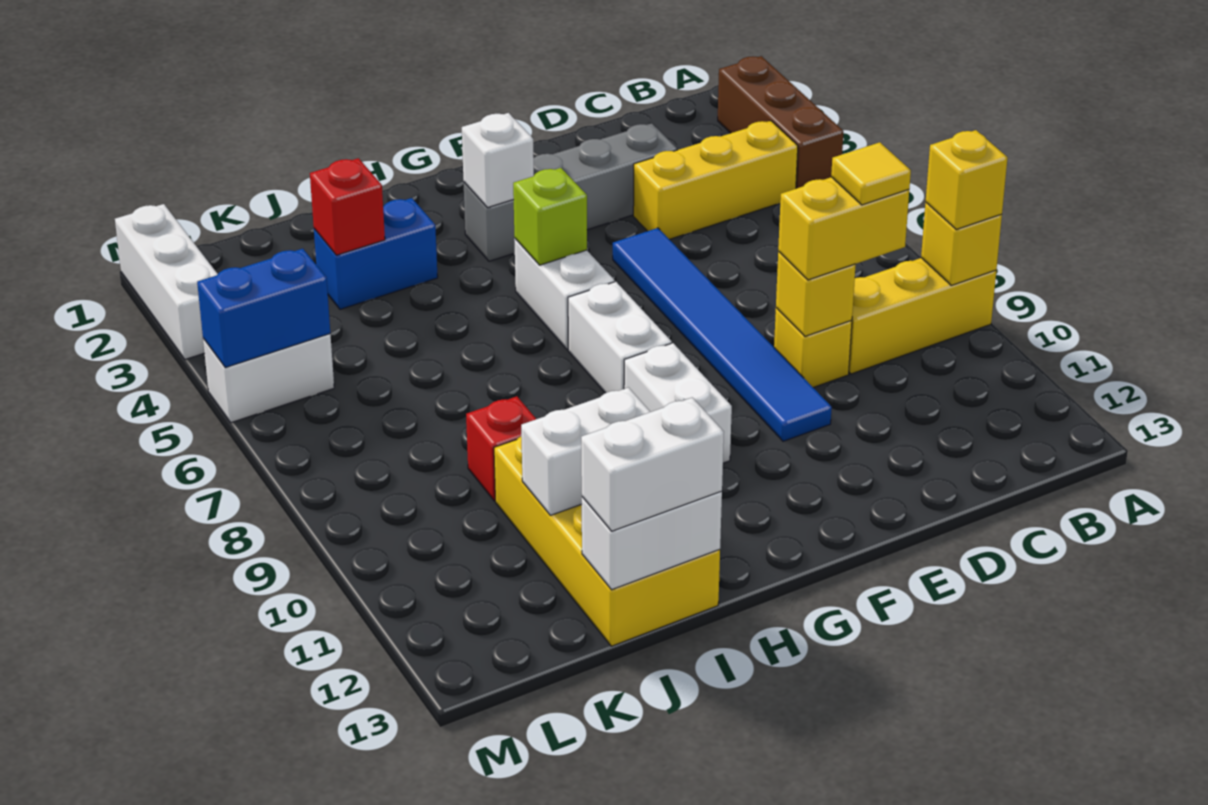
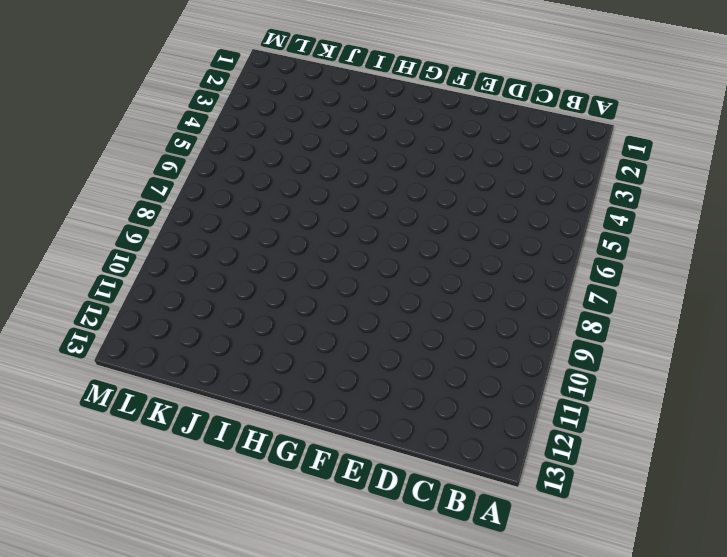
none -> brown 1x3 brick [718,56,843,189]
none -> yellow 1x3 brick [849,258,996,374]
none -> yellow 1x3 brick [633,121,798,239]

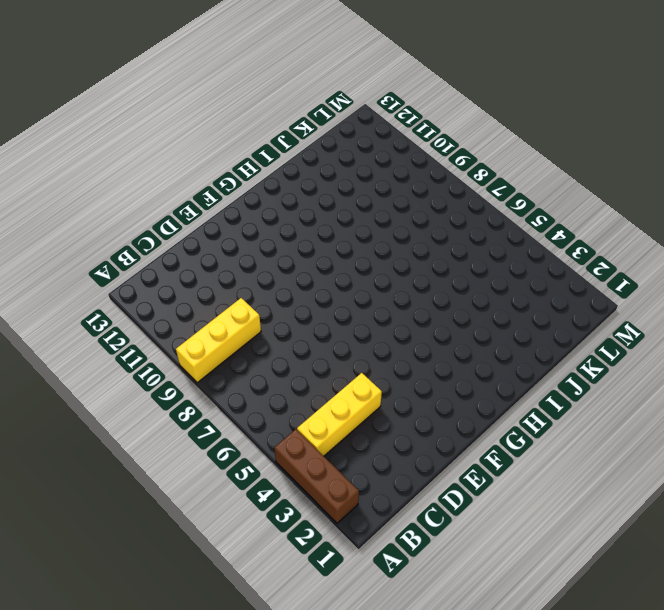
none -> grey 1x4 brick [464,123,677,261]
none -> yellow 1x1 brick [774,308,852,387]
none -> blue 1x6 tile [613,228,832,441]

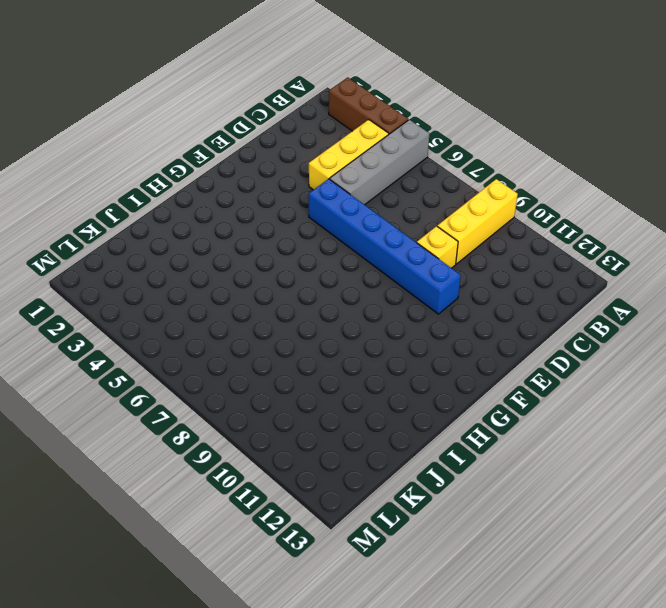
grey 1x4 brick [330,120,429,205] -> grey 1x4 brick moved to [464,123,677,261]
blue 1x6 brick [309,179,461,314] -> blue 1x6 tile [613,228,832,441]
none -> white 1x2 brick [514,238,615,350]
none -> white 1x2 brick [568,282,672,393]
none -> white 1x2 brick [624,343,732,463]

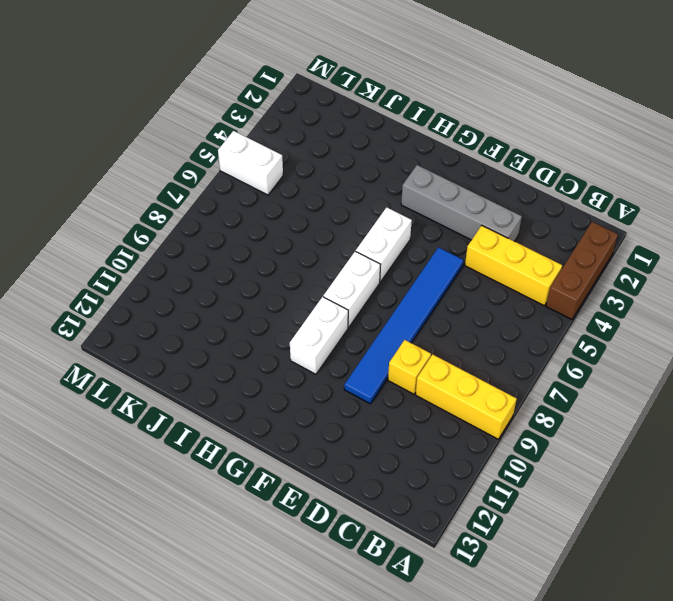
none -> blue 1x2 brick [314,198,438,309]
none -> yellow 2x4 brick [494,437,720,646]
none -> red 1x1 brick [466,396,536,501]

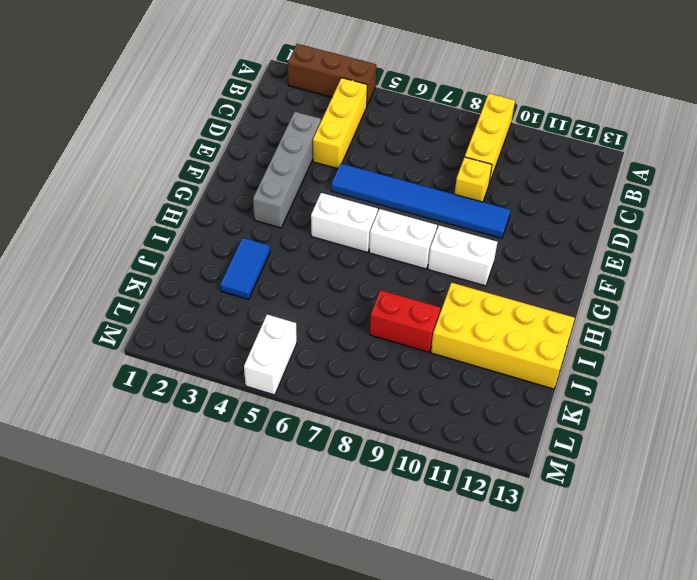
blue 1x2 tile [220,238,270,299] -> blue 1x2 brick [314,198,438,309]
red 1x2 brick [370,290,441,352] -> red 1x1 brick [466,396,536,501]
none -> white 1x3 brick [115,204,218,359]
none -> yellow 1x1 brick [921,203,1002,285]
none -> yellow 1x1 brick [776,252,856,336]

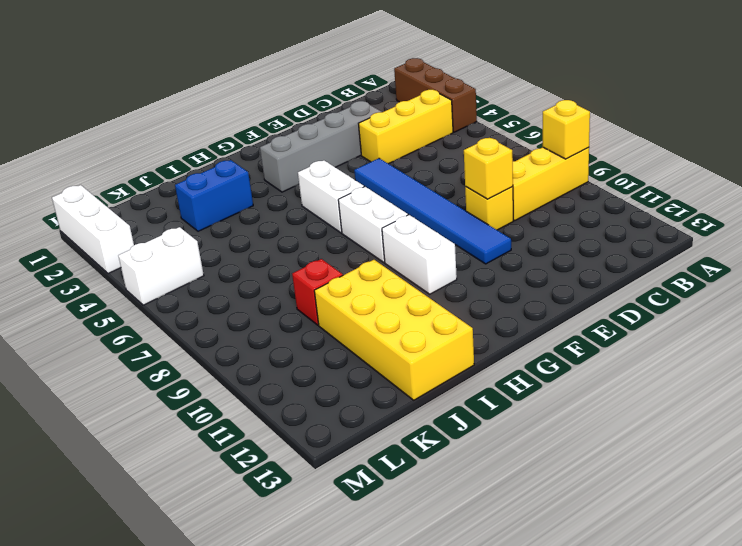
none -> white 1x1 brick [462,113,534,208]
none -> lime 1x1 brick [513,168,587,265]
none -> white 1x2 brick [521,388,650,515]

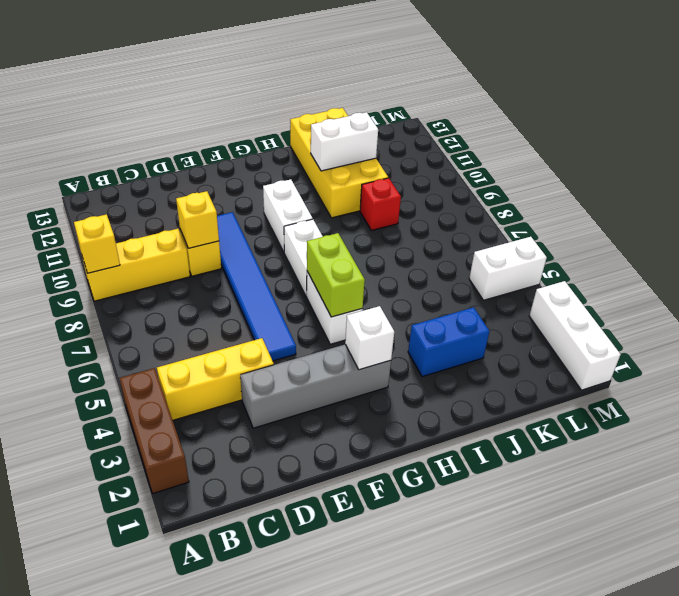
lime 1x2 brick [307,233,365,317] -> lime 1x1 brick [513,168,587,265]
none -> white 1x2 brick [582,491,722,590]
none -> red 1x1 brick [310,158,385,255]
none -> blue 1x2 brick [197,249,330,368]

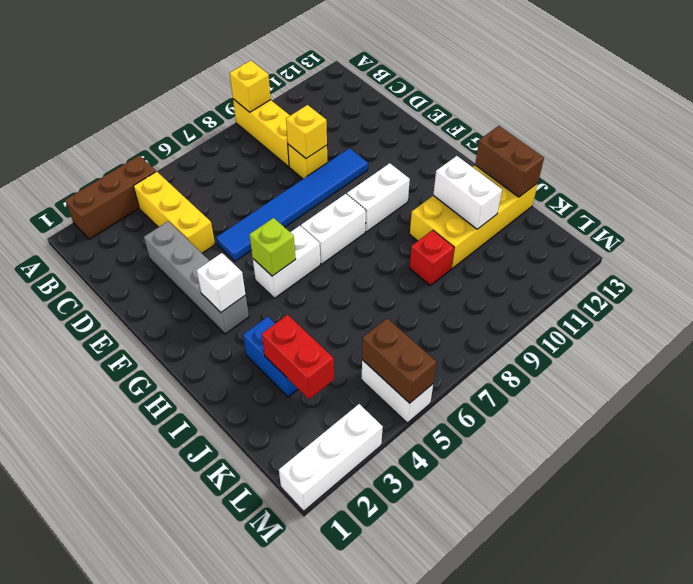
brown 1x2 brick [475,126,544,197] -> white 1x2 brick [582,491,722,590]
red 1x2 brick [262,315,334,399] -> red 1x1 brick [310,158,385,255]
brown 1x2 brick [362,318,437,403] -> blue 1x2 brick [197,249,330,368]
none -> yellow 1x1 brick [926,130,1008,229]
none -> yellow 1x2 brick [778,177,909,280]
none -> white 1x2 brick [581,398,724,531]

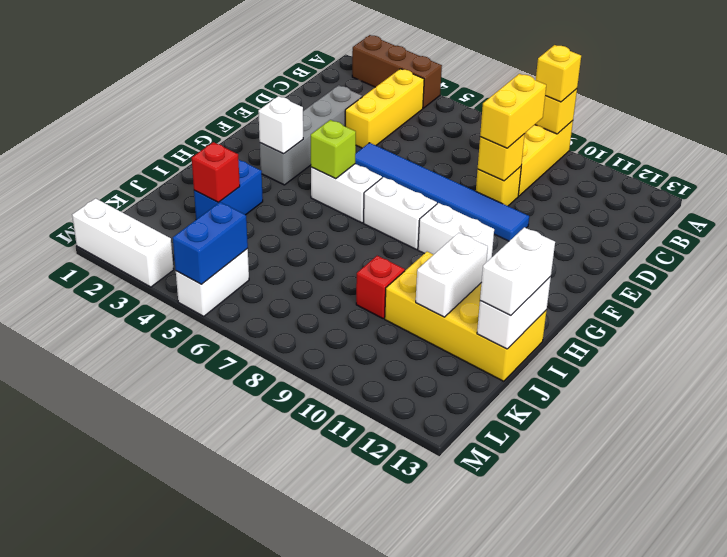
none -> yellow 1x1 tile [831,142,911,205]

